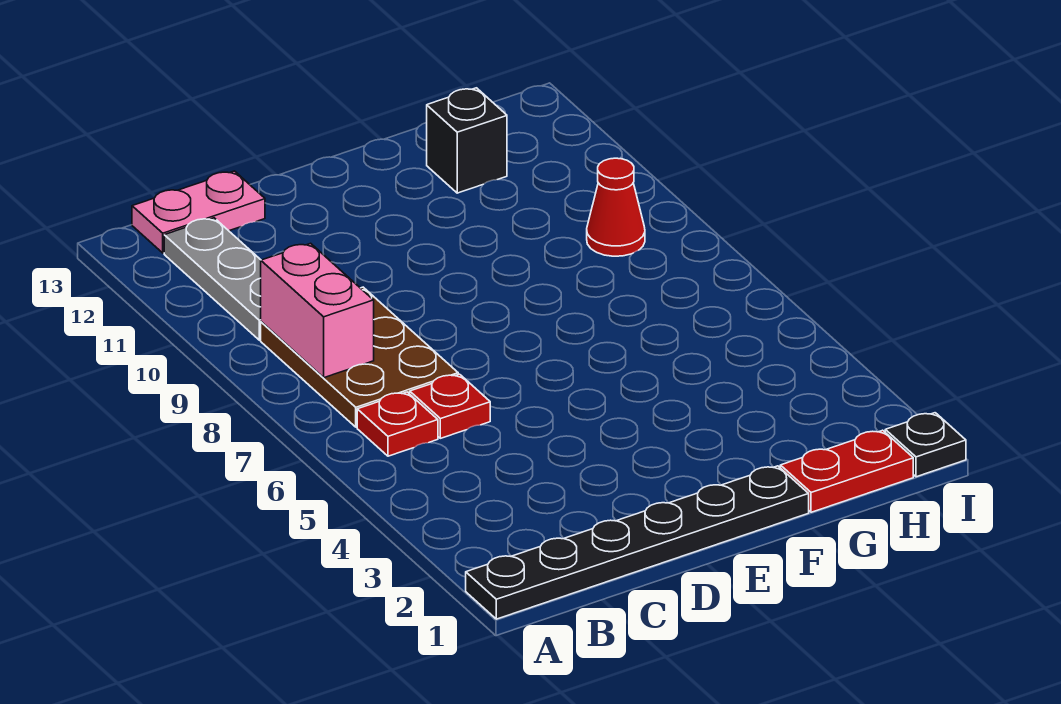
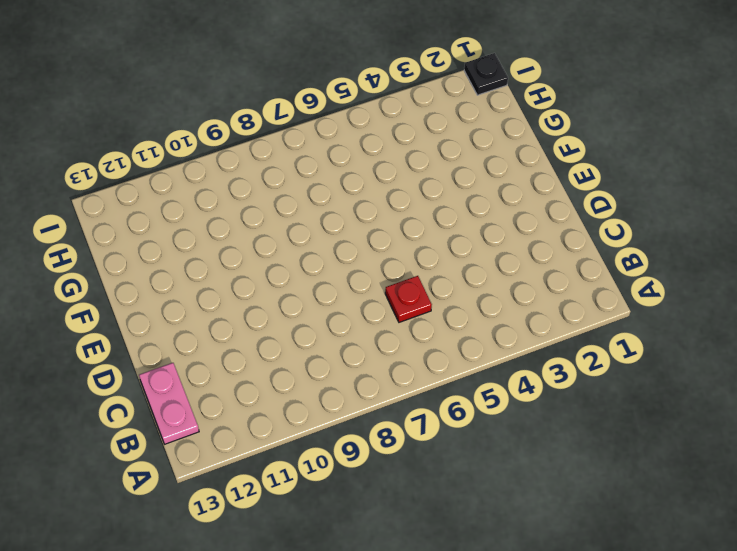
none -> black 1x6 plate [466,466,809,619]
none -> red 1x1 plate [357,392,438,456]

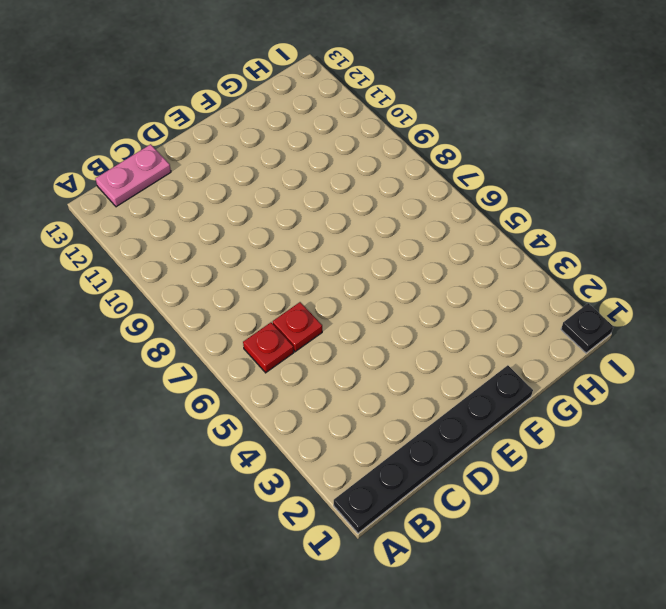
none -> brown 2x3 plate [261,287,458,427]
none -> grey 1x3 plate [164,218,261,340]

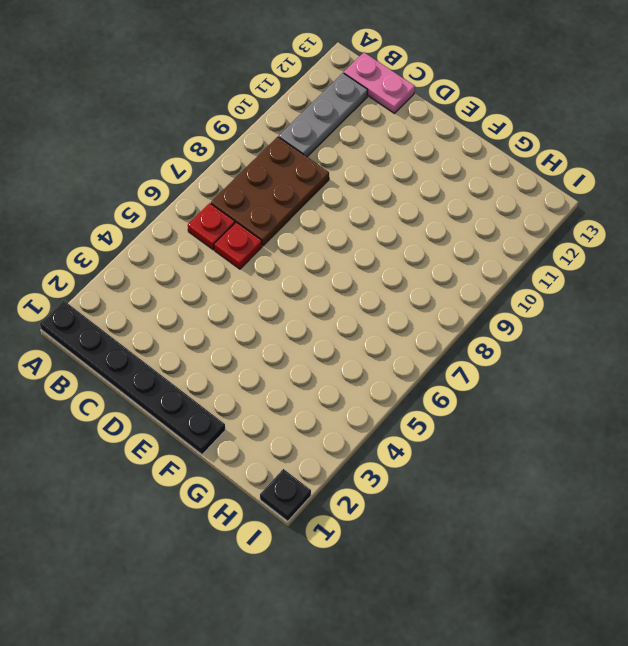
none -> red 1x2 plate [780,430,913,512]
none -> black 1x1 brick [427,88,507,193]

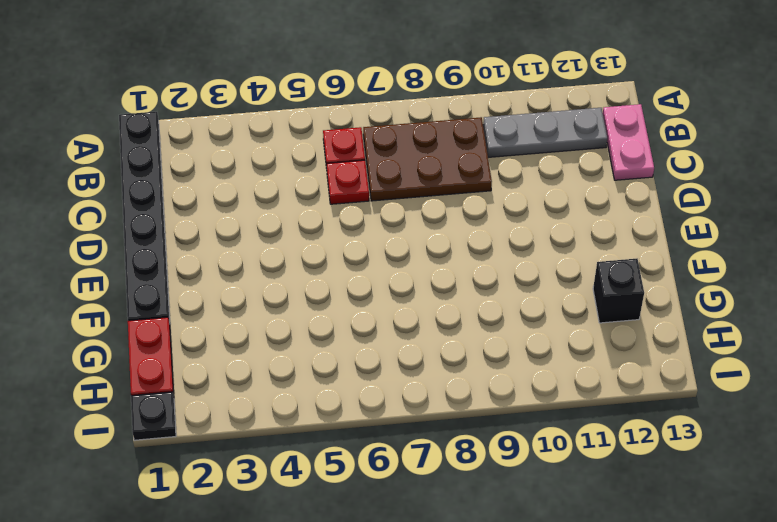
none -> red 1x1 cone [587,158,645,256]
none -> pink 1x2 brick [261,243,374,378]

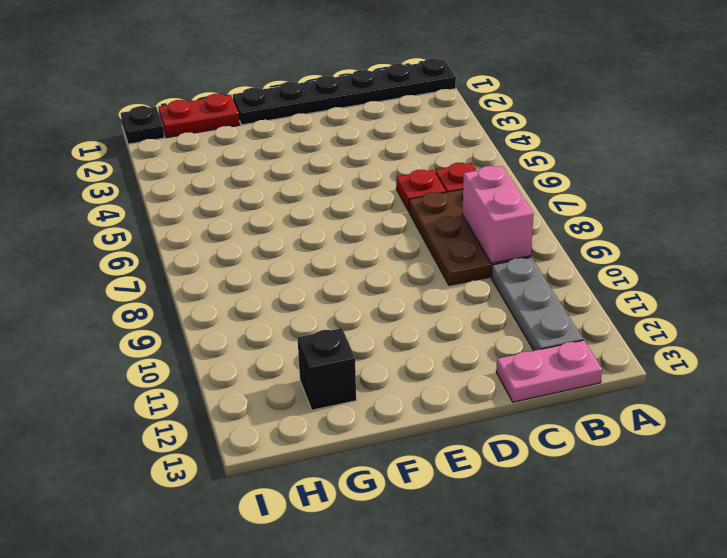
none -> red 1x1 cone [587,158,645,256]

